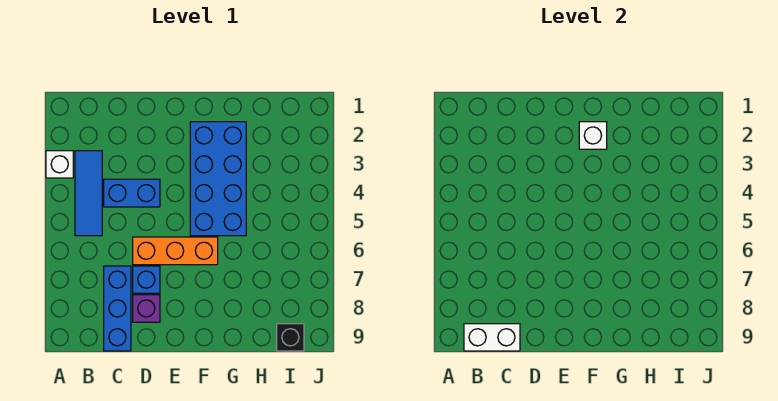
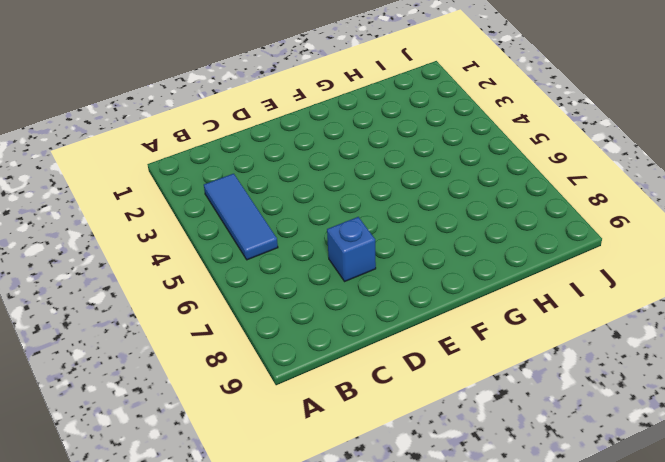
none -> white 1x1 brick [46,151,73,178]
none -> blue 1x2 brick [104,179,160,207]

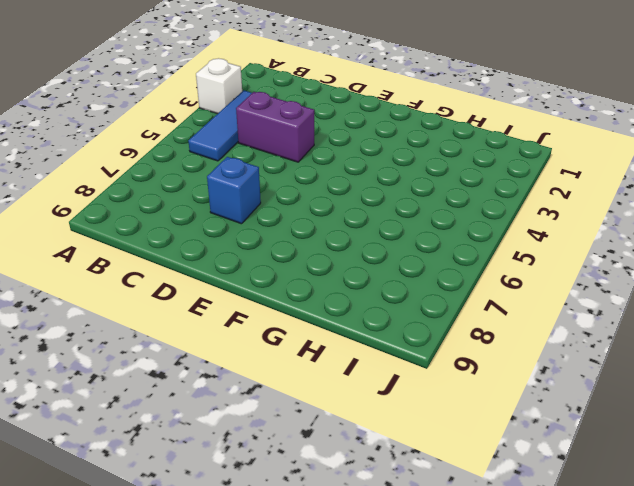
purple 1x2 brick [236,92,314,162] -> blue 1x2 brick [104,179,160,207]
none -> blue 1x3 brick [104,266,131,351]
none -> orange 1x3 brick [133,237,218,265]

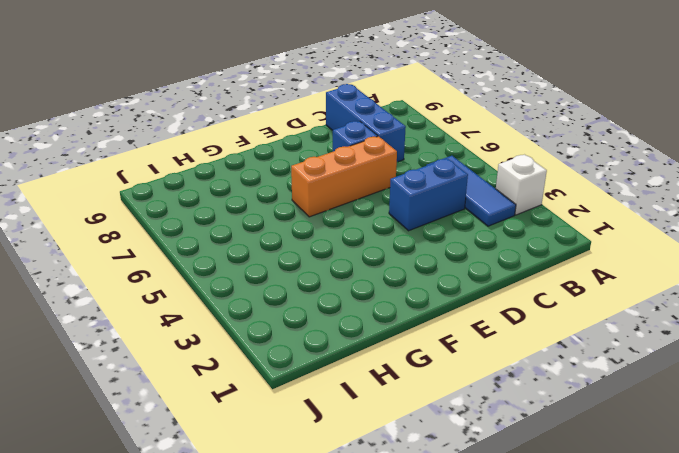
none -> purple 1x1 brick [133,295,160,322]
none -> blue 2x4 brick [190,122,246,236]

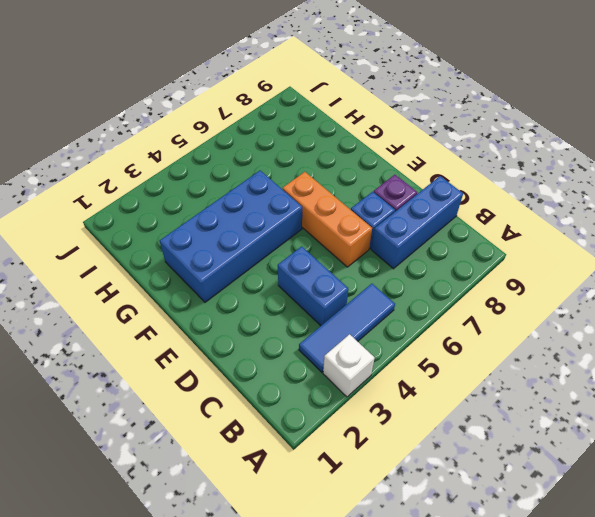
none -> black 1x1 brick [277,324,304,351]
none -> white 1x2 brick [464,324,520,351]

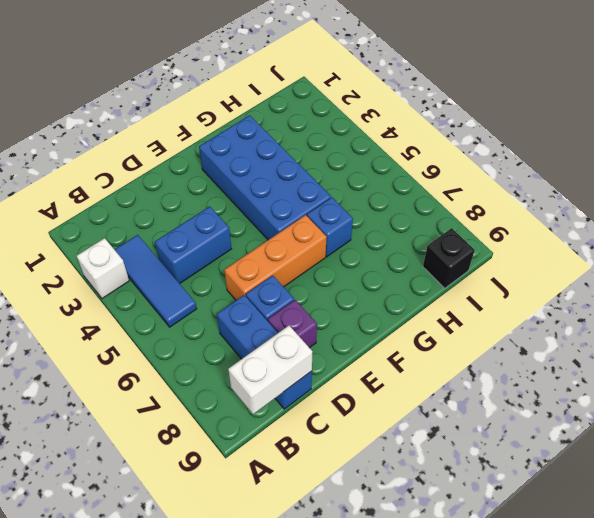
blue 1x1 brick [307,198,353,257] -> none
none -> white 1x1 brick [579,122,607,149]

